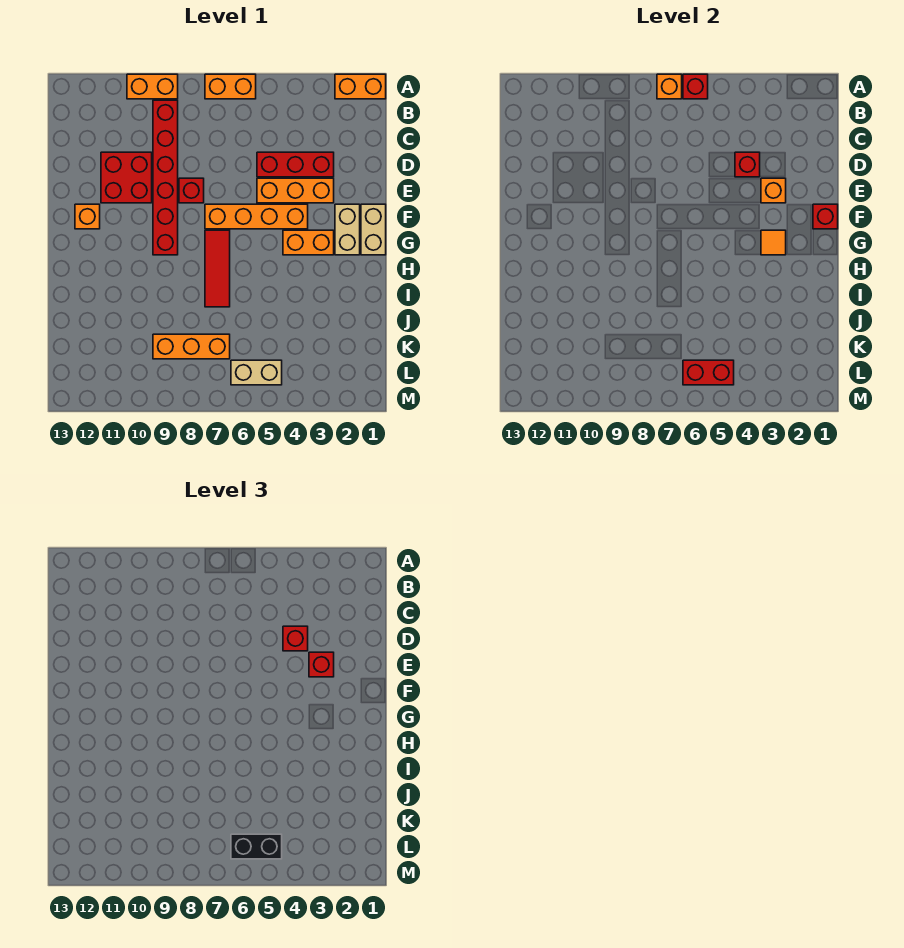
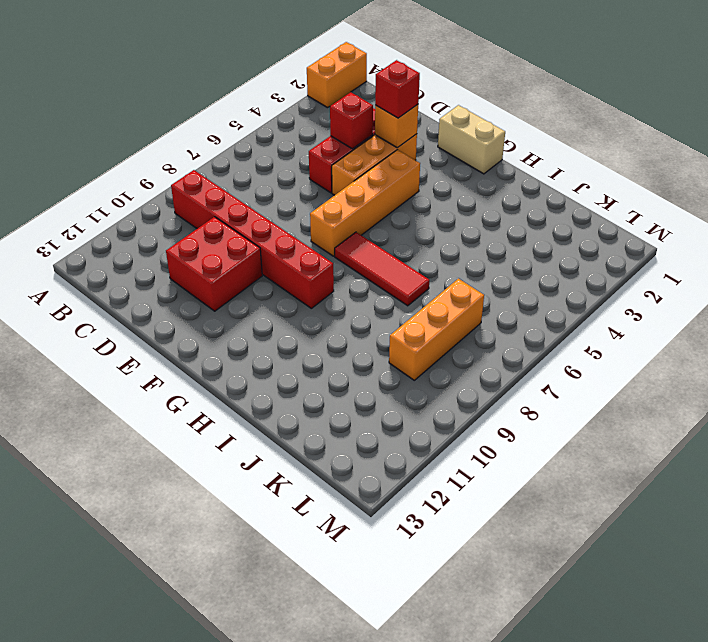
none -> orange 1x2 brick [205,74,256,99]
none -> orange 1x2 brick [127,74,178,99]
none -> red 1x1 brick [179,178,204,203]

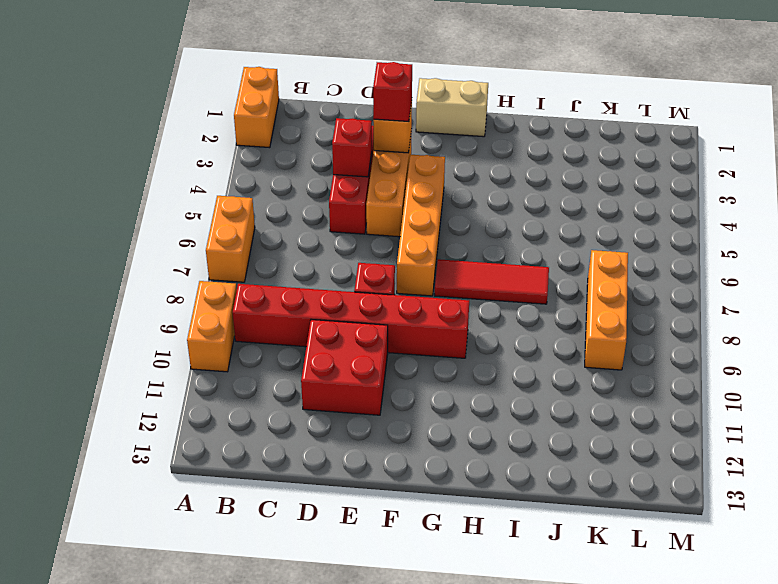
none -> tan 1x2 brick [335,204,360,255]
none -> orange 1x1 brick [75,204,100,229]
none -> orange 1x2 brick [283,230,334,255]

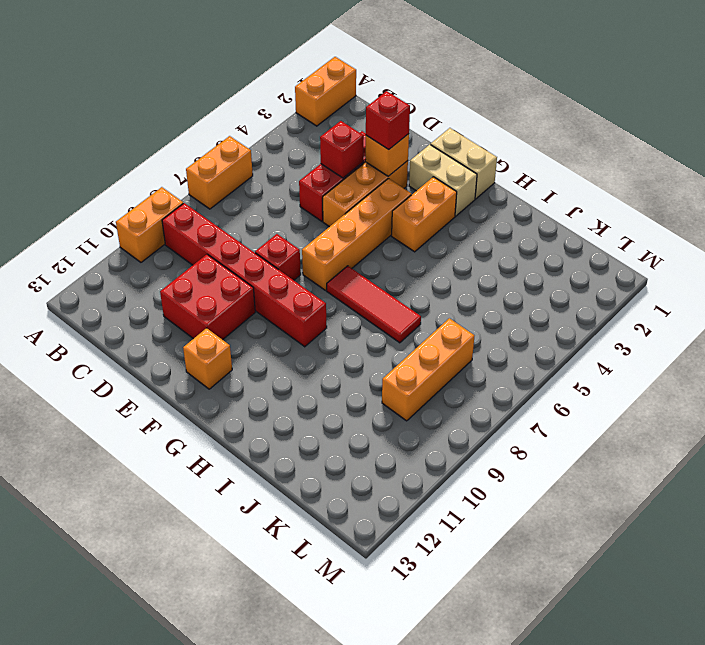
none -> tan 1x2 brick [231,360,282,385]
none -> red 1x1 brick [683,74,708,99]
none -> orange 1x1 brick [657,74,682,99]

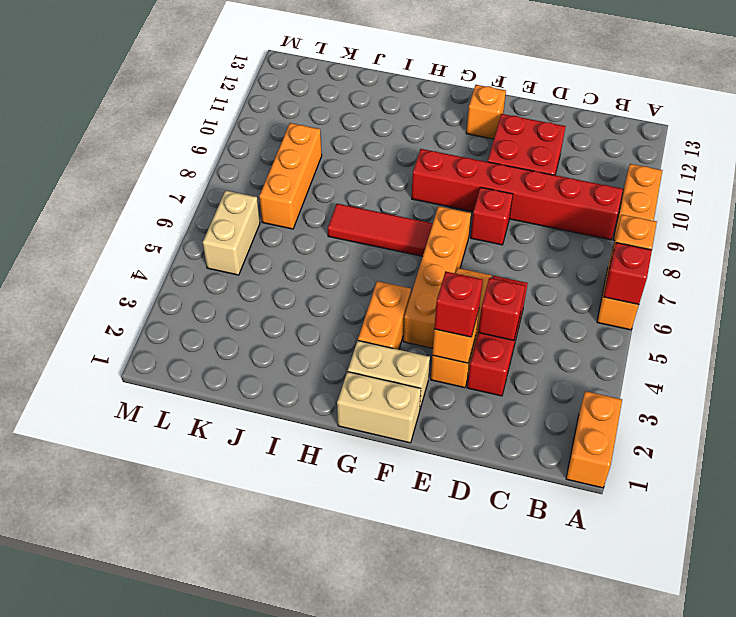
none -> red 1x1 brick [813,204,838,229]
none -> orange 1x1 tile [761,230,786,255]
none -> red 1x2 brick [683,360,734,385]

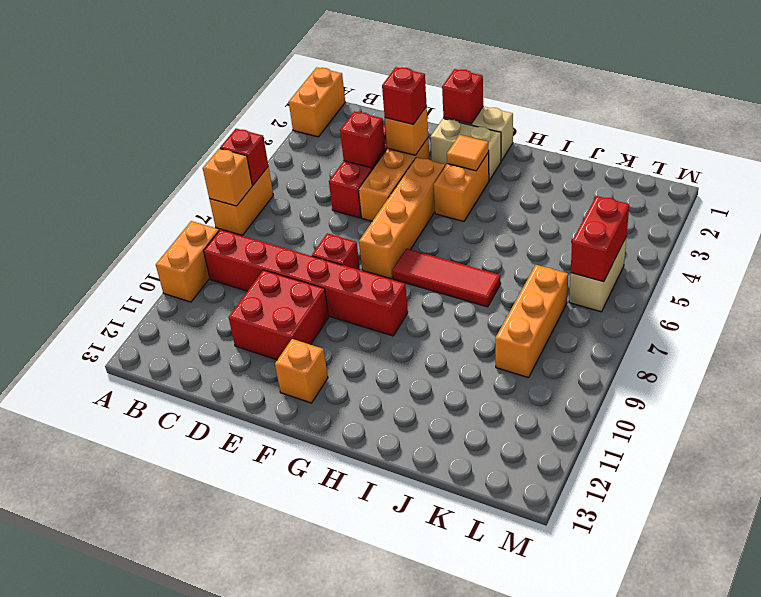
none -> red 1x1 brick [283,626,308,651]
none -> black 1x2 brick [231,834,282,859]

